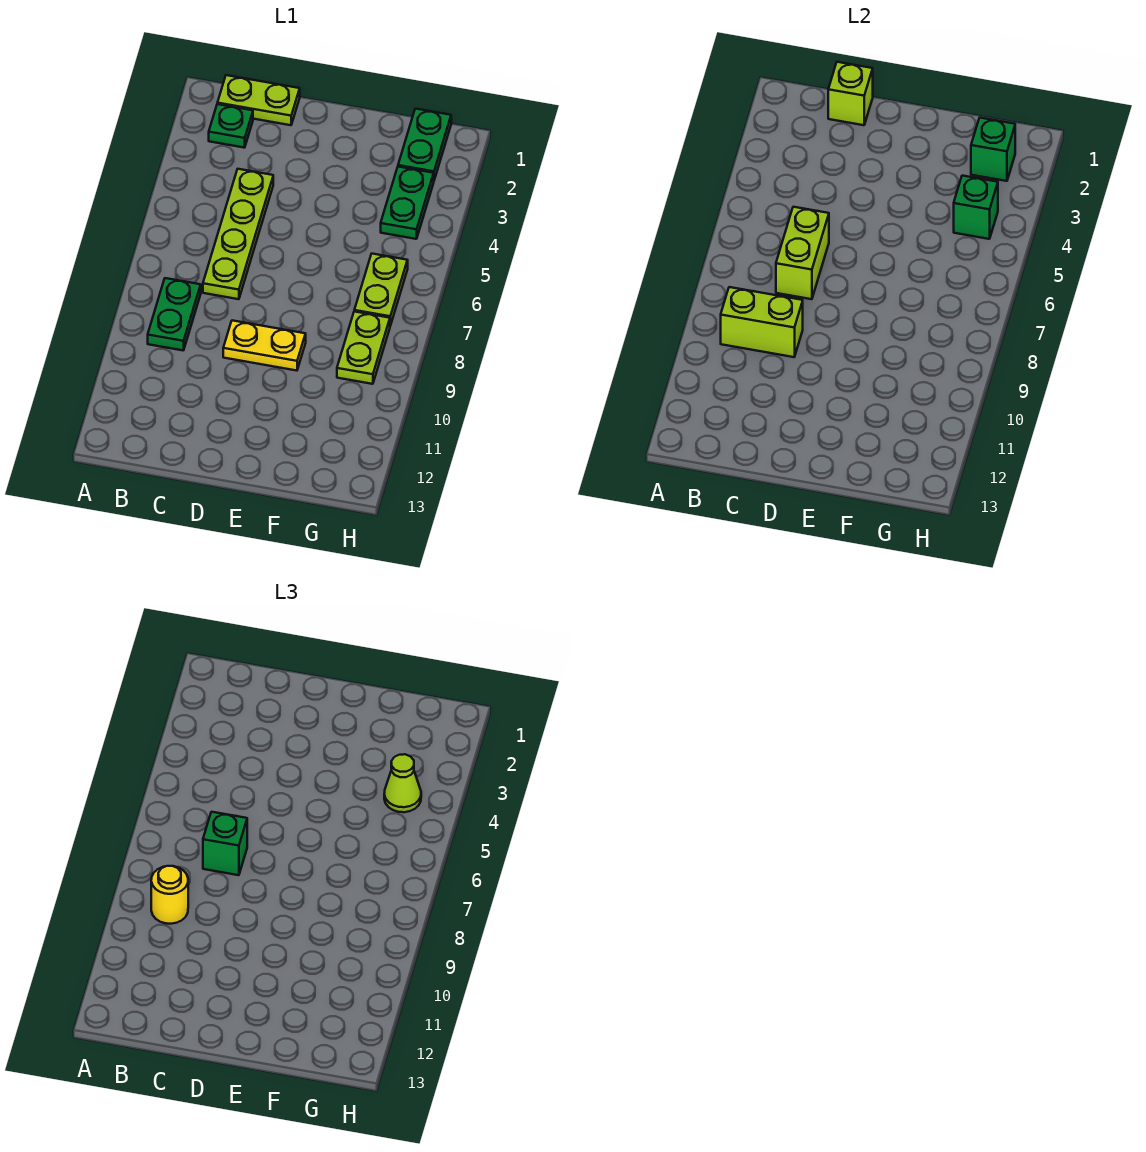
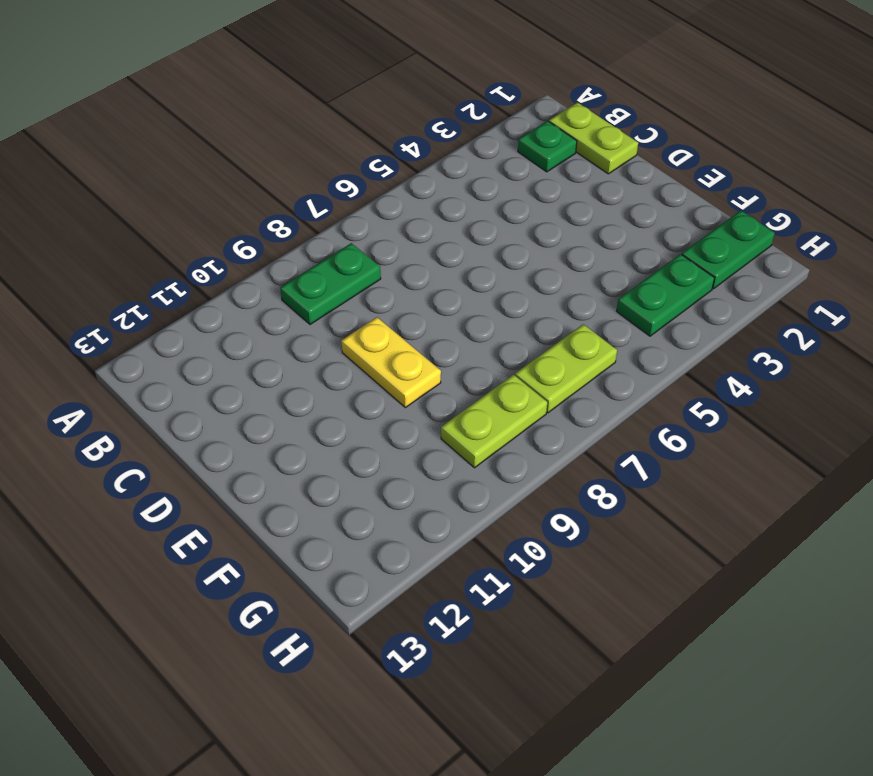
none -> lime 1x4 plate [203,169,273,299]
none -> lime 1x2 brick [721,287,803,357]
none -> lime 1x1 brick [828,62,873,125]

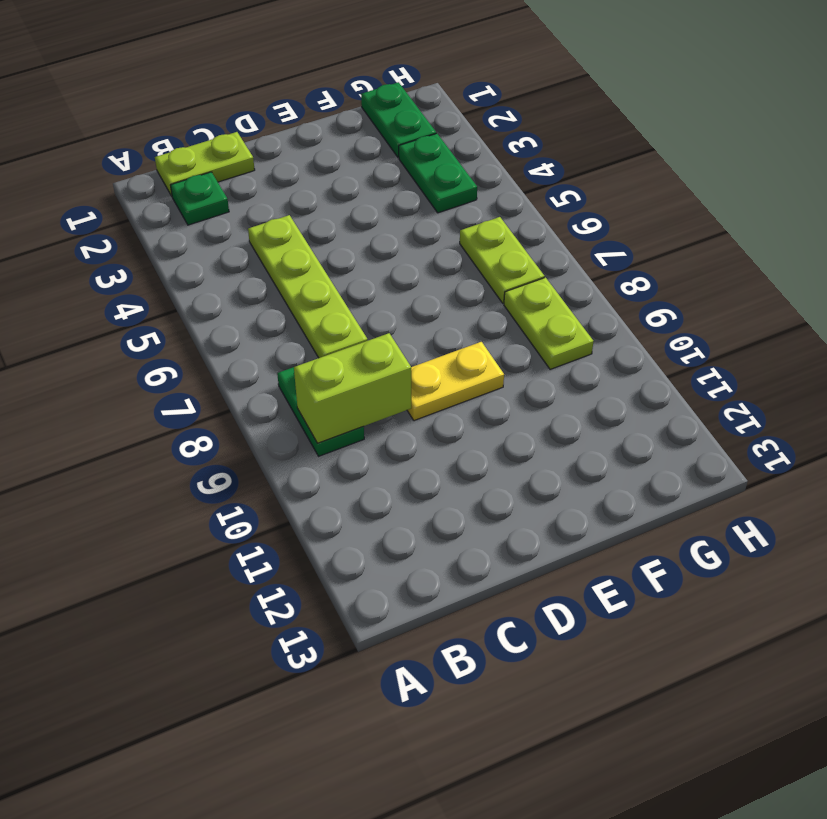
none -> lime 1x1 brick [828,62,873,125]
none -> lime 1x2 brick [776,207,829,299]
none -> green 1x1 brick [971,118,1015,181]

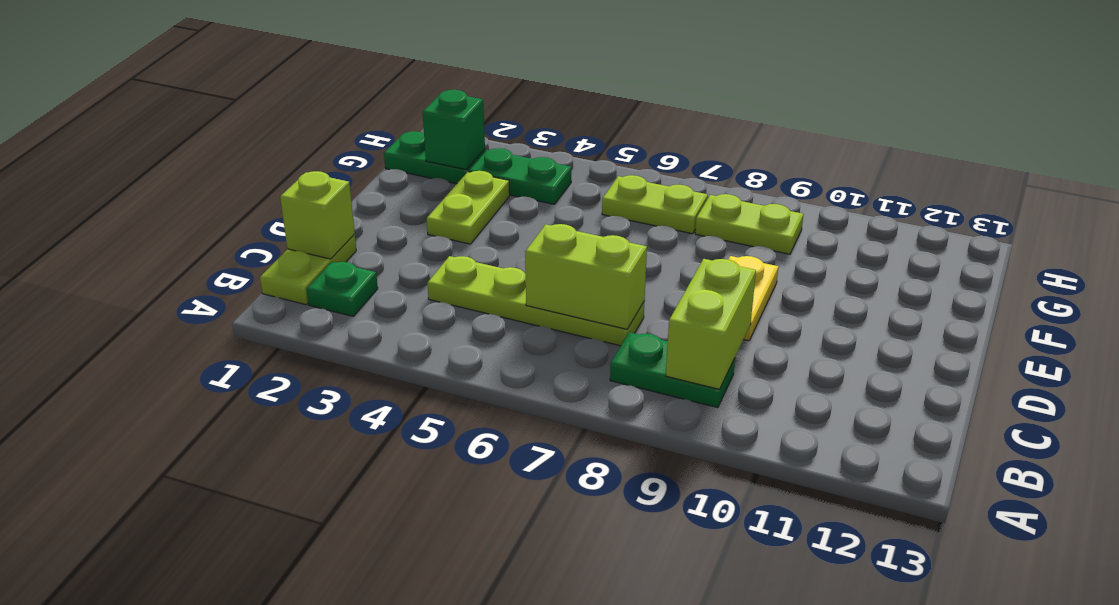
lime 1x2 plate [427,171,510,244] -> none
none -> green 1x1 brick [954,176,998,239]
none -> yellow 1x1 round brick [151,866,188,924]
none -> green 1x1 brick [203,812,247,875]

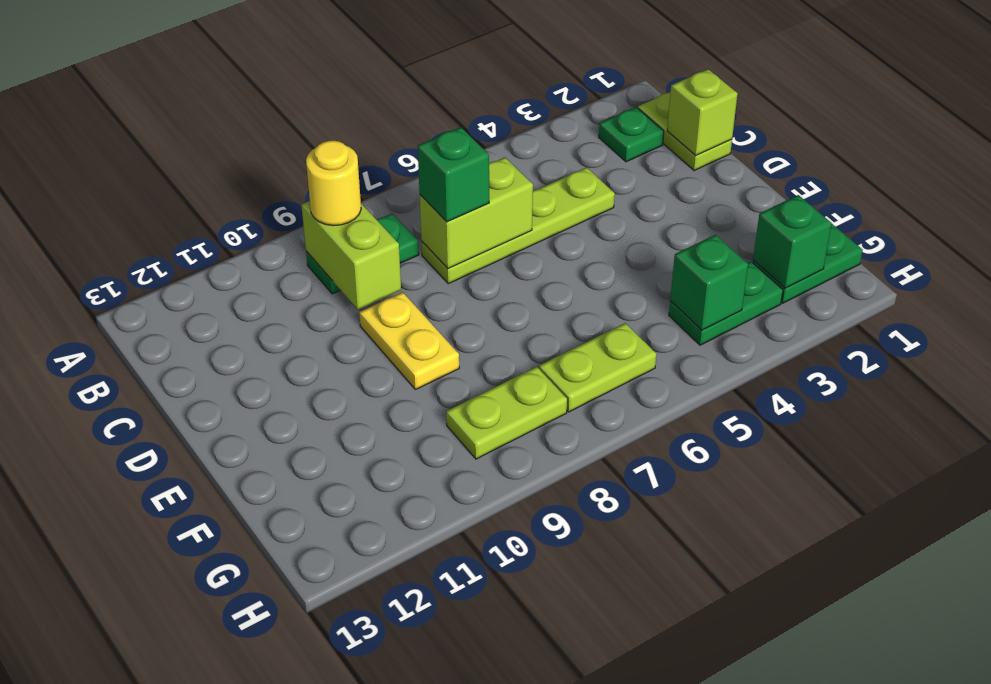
none -> lime 1x1 cone [384,754,421,812]

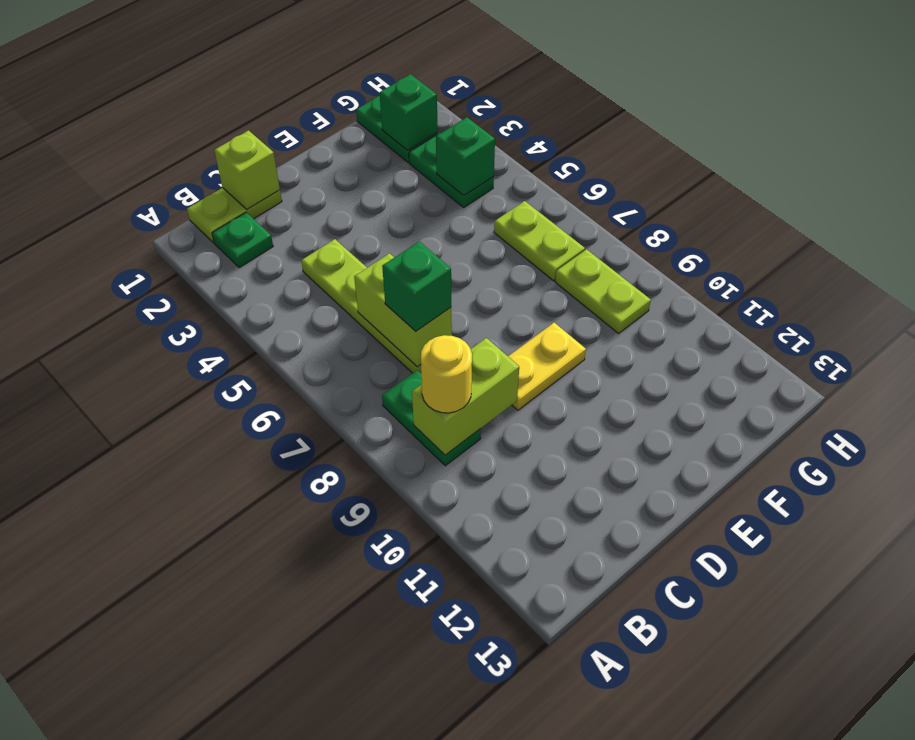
none -> lime 1x1 cone [384,754,421,812]

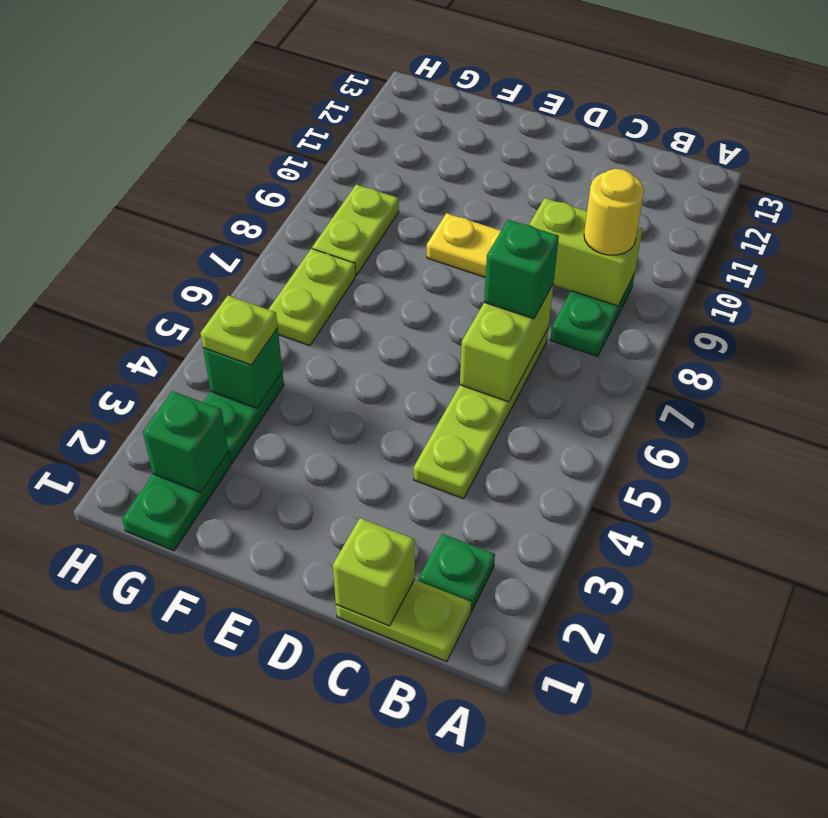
lime 1x1 plate [201,296,278,365] -> lime 1x1 cone [384,754,421,812]

